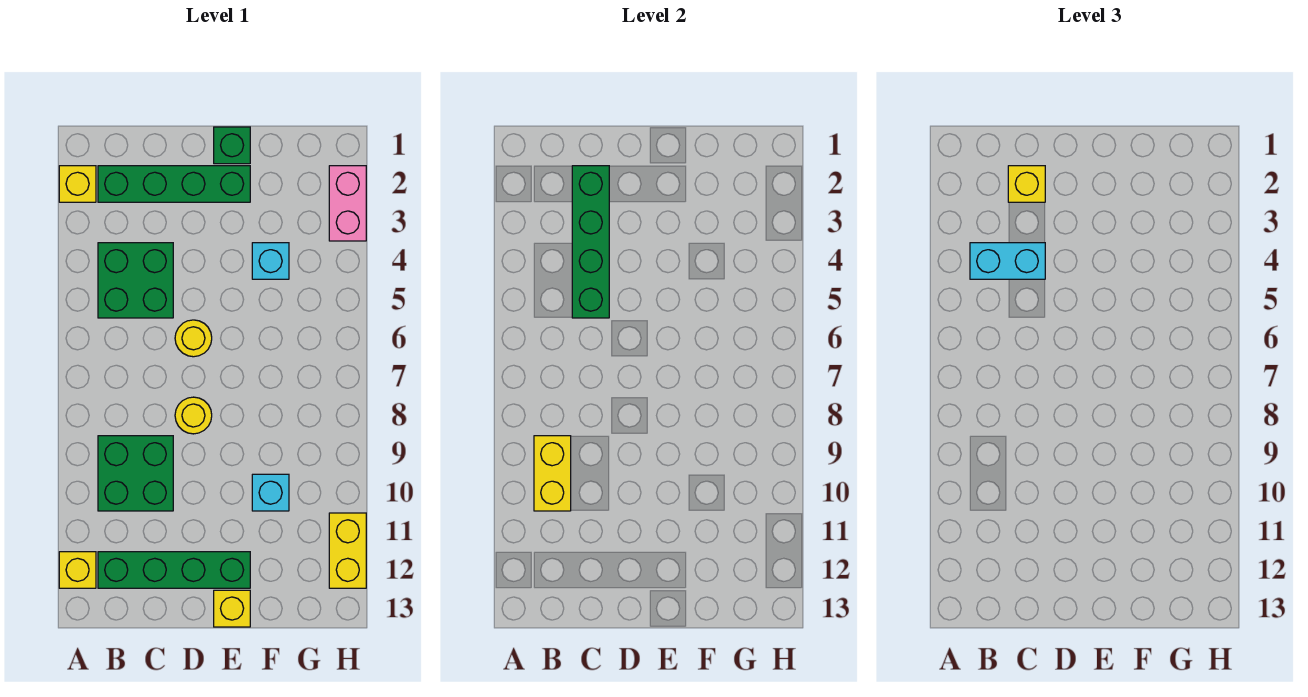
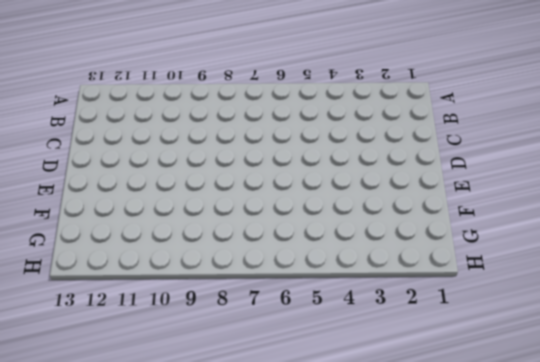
none -> yellow 1x1 brick [59,166,96,202]
none -> yellow 1x1 brick [59,552,96,588]
none -> green 1x4 brick [98,166,250,202]

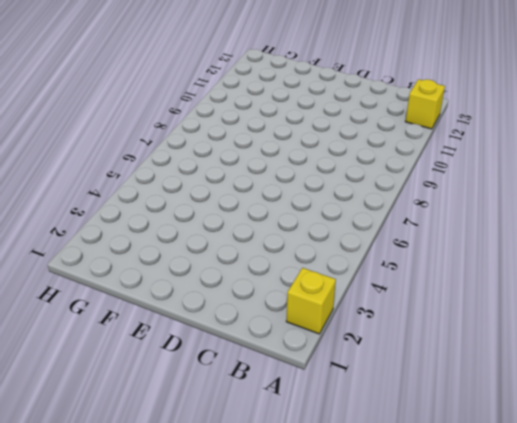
none -> green 1x4 brick [98,166,250,202]
none -> green 2x2 brick [98,243,173,318]
none -> green 2x2 brick [98,436,173,511]

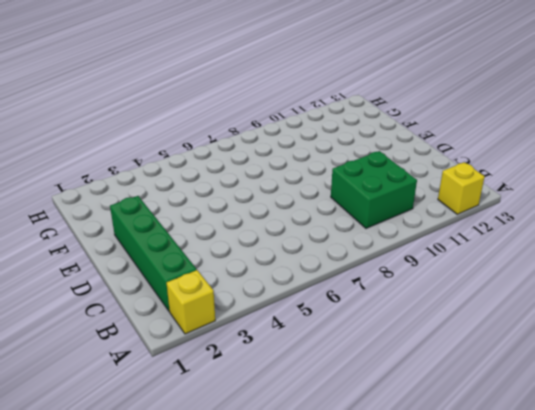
none -> green 2x2 brick [98,243,173,318]
none -> green 1x4 brick [98,552,250,588]
none -> yellow 1x1 round brick [175,320,212,357]

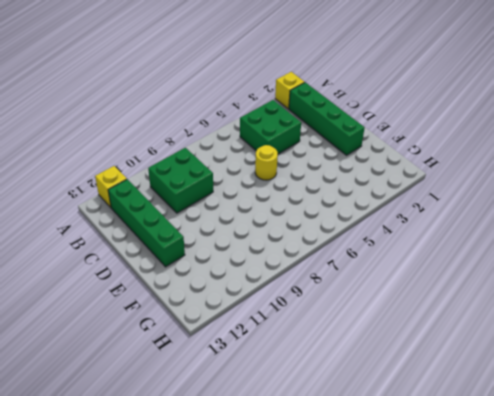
none -> yellow 1x1 round brick [175,397,212,434]
none -> green 1x1 brick [214,127,250,164]
none -> yellow 1x1 brick [214,590,250,627]

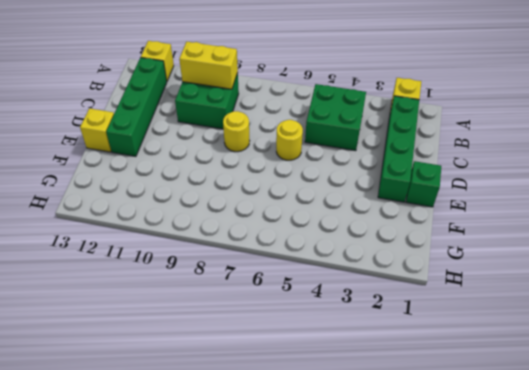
none -> cyan 1x1 brick [252,243,289,279]
none -> cyan 1x1 brick [252,474,289,511]
none -> pink 1x2 brick [329,166,366,241]

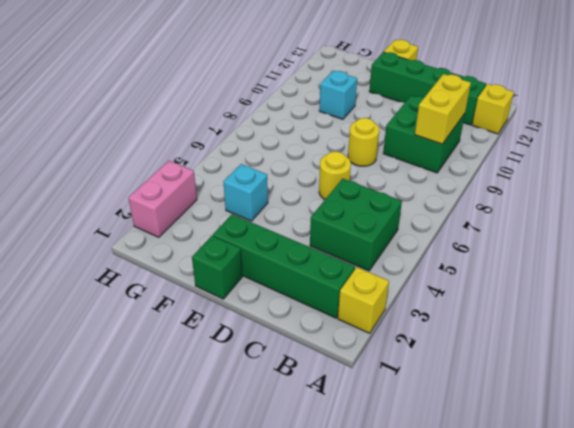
none -> yellow 1x2 brick [329,513,366,588]
none -> green 1x4 brick [572,166,609,318]
none -> cyan 1x2 brick [970,243,1045,279]

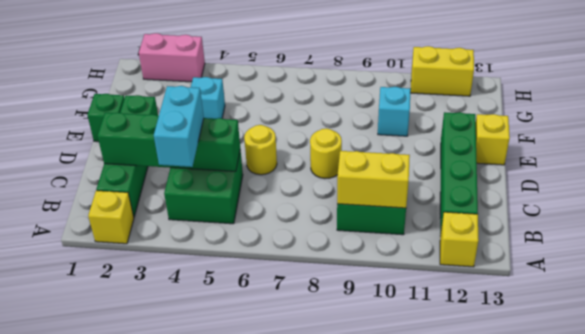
none -> yellow 1x1 brick [1008,166,1045,202]

